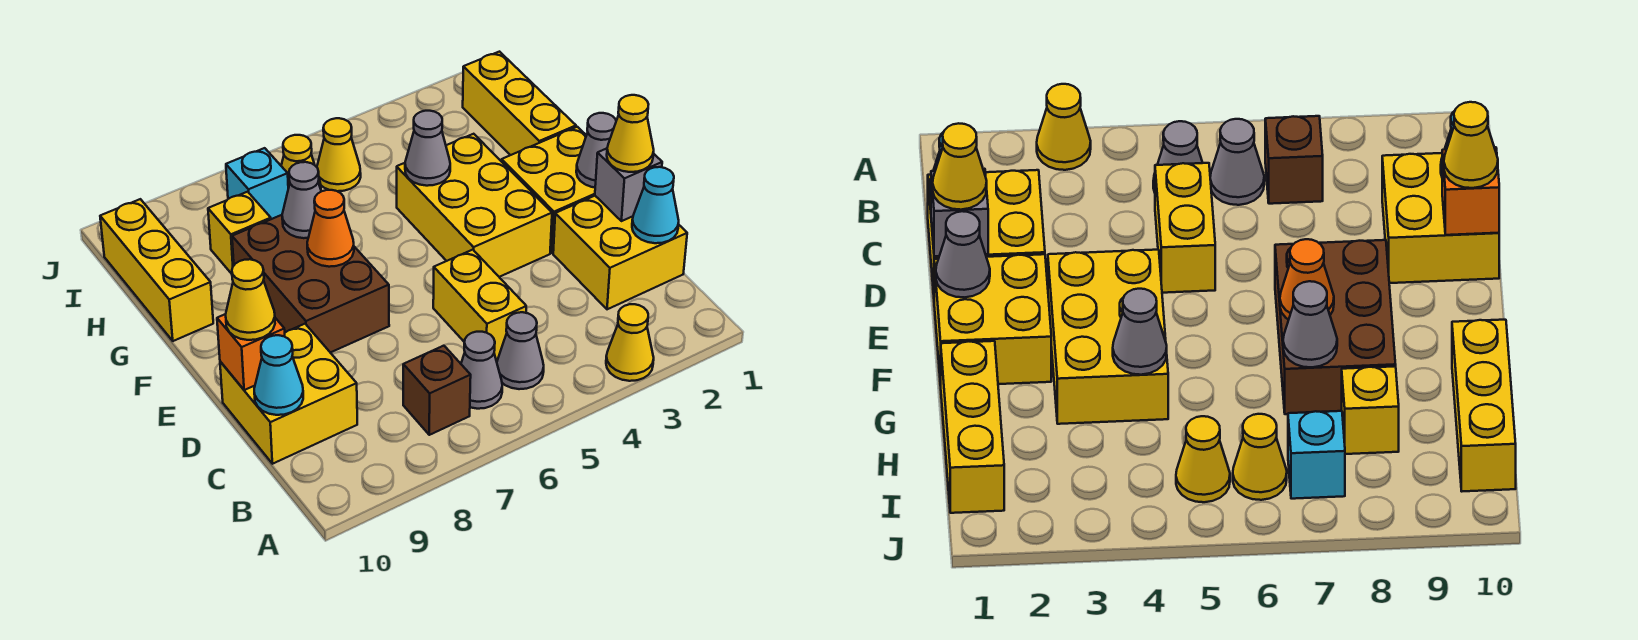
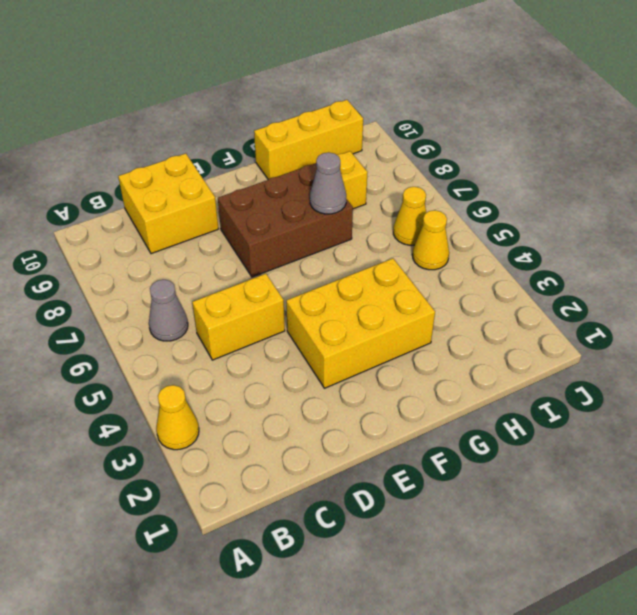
none -> grey 1x1 cone [497,312,544,389]
none -> brown 1x1 brick [403,346,471,435]
none -> yellow 2x2 brick [553,196,687,309]

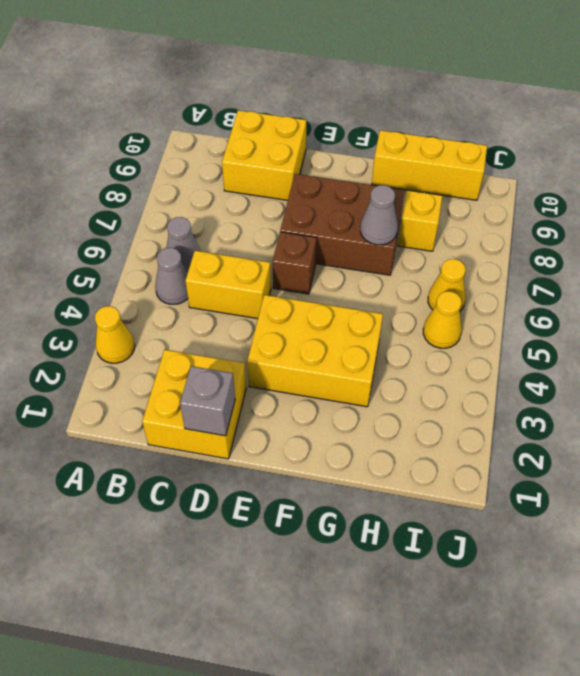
brown 1x1 brick [273,232,316,294] -> brown 1x1 brick moved to [403,346,471,435]
none -> yellow 2x2 brick [502,127,595,253]
none -> yellow 1x3 brick [463,52,576,155]
none -> cyan 1x1 brick [226,148,288,219]

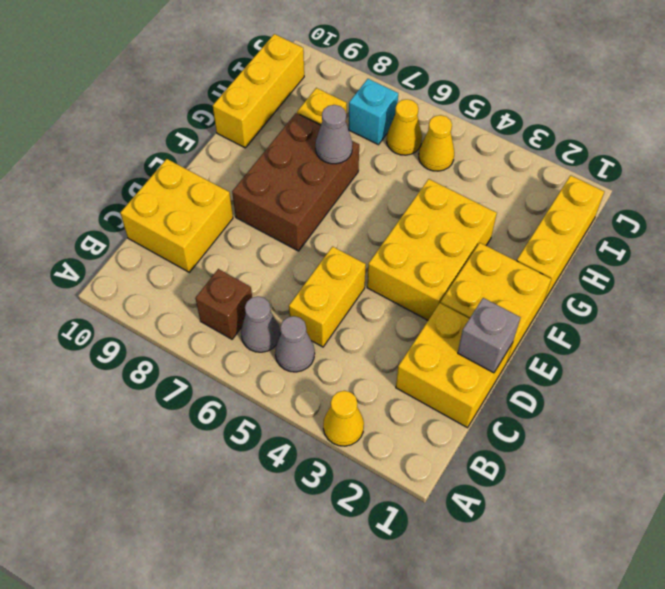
none -> cyan 1x1 cone [632,167,679,243]
none -> cyan 1x1 cone [254,335,303,415]
none -> orange 1x1 brick [217,314,285,390]

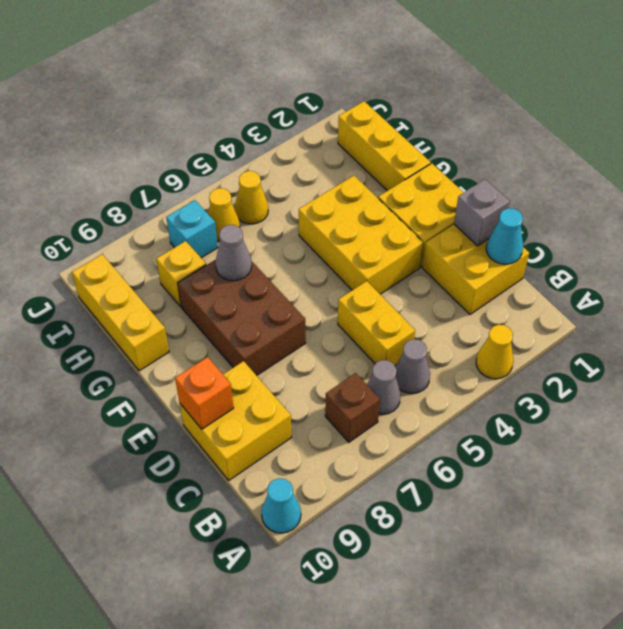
cyan 1x1 cone [262,478,301,533] -> cyan 1x1 cone moved to [254,335,303,415]
none -> grey 1x1 cone [576,113,616,187]
none -> orange 1x1 cone [307,190,354,267]
none -> grey 1x1 cone [405,111,450,186]

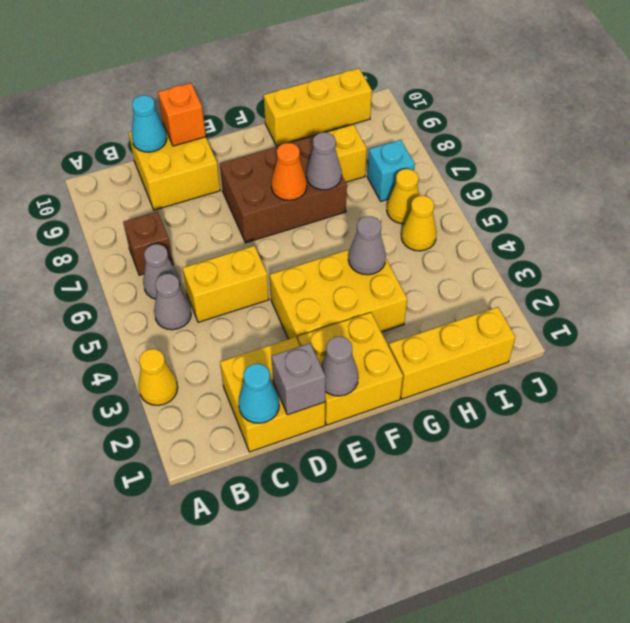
none -> yellow 1x1 cone [607,95,654,172]
none -> yellow 1x1 cone [226,259,275,340]

